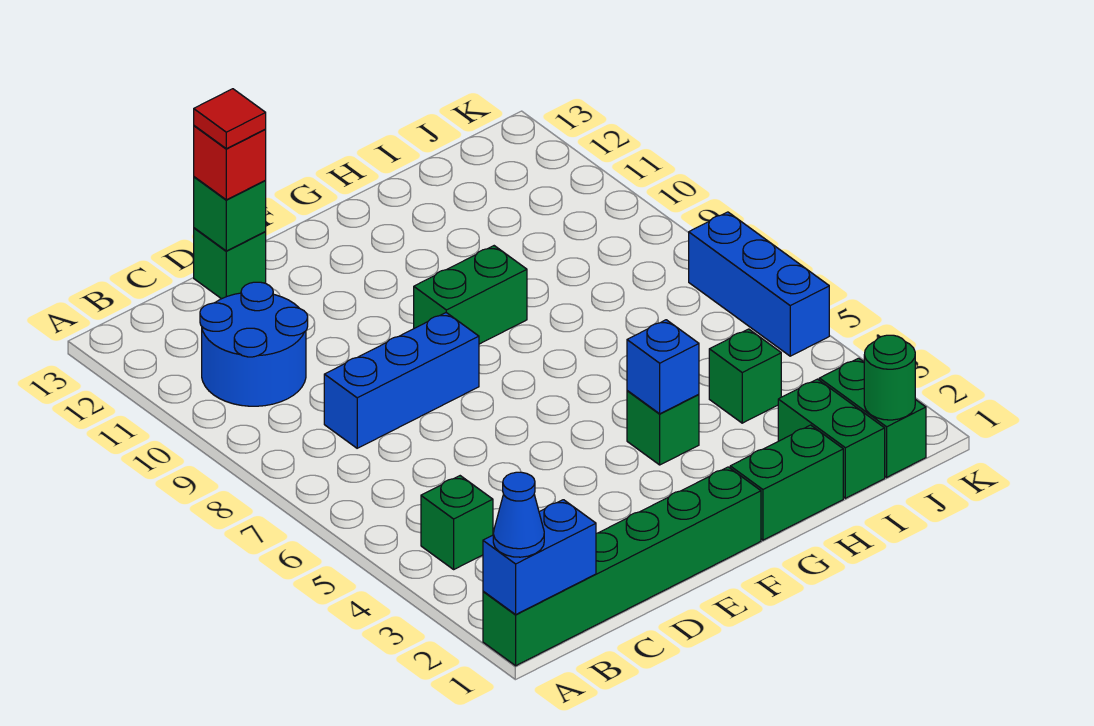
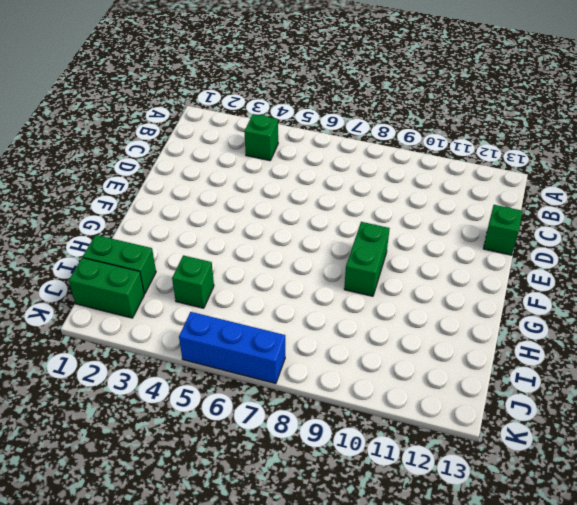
none -> green 1x6 brick [483,467,761,666]
none -> blue 2x2 round brick [200,282,308,406]
none -> blue 1x3 brick [324,313,479,448]

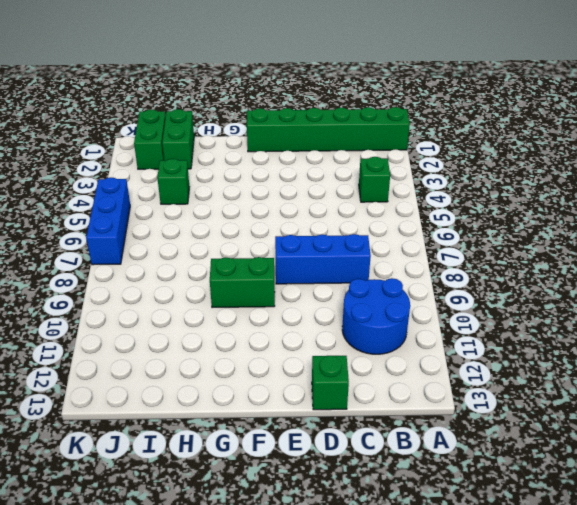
none -> green 1x2 brick [730,425,843,540]
none -> green 1x1 brick [627,391,699,465]
none -> blue 1x2 brick [483,500,596,614]

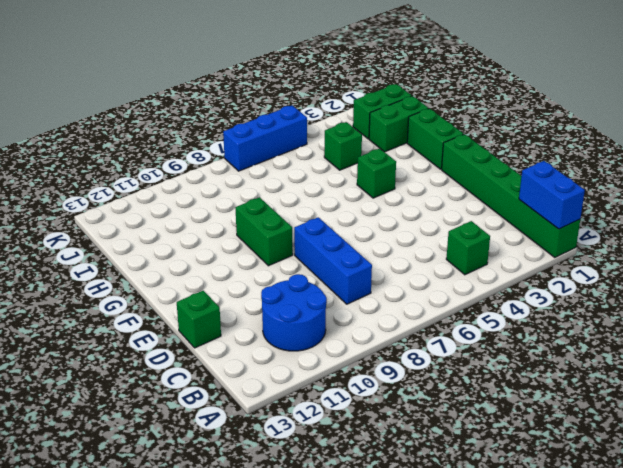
none -> green 1x1 brick [194,177,266,251]
none -> blue 1x1 brick [627,320,699,414]
none -> green 1x1 round brick [864,335,915,420]

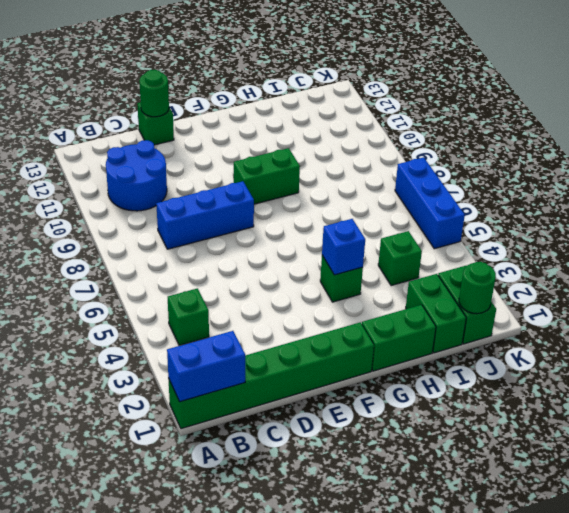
green 1x1 round brick [139,70,169,117] -> green 1x1 brick [194,177,266,251]
none -> blue 1x1 cone [493,472,544,557]
none -> red 1x1 brick [194,126,266,200]
none -> red 1x1 tile [194,89,266,149]

